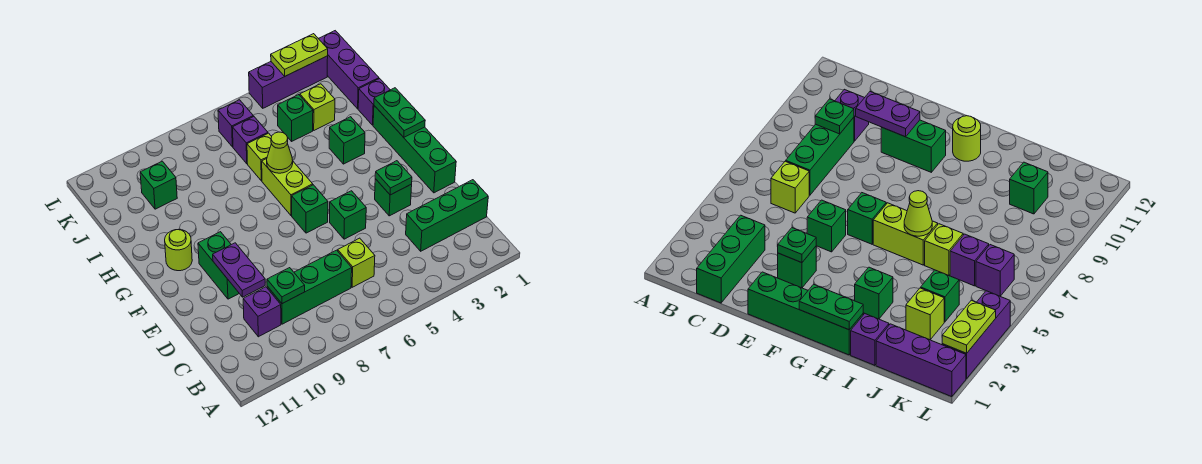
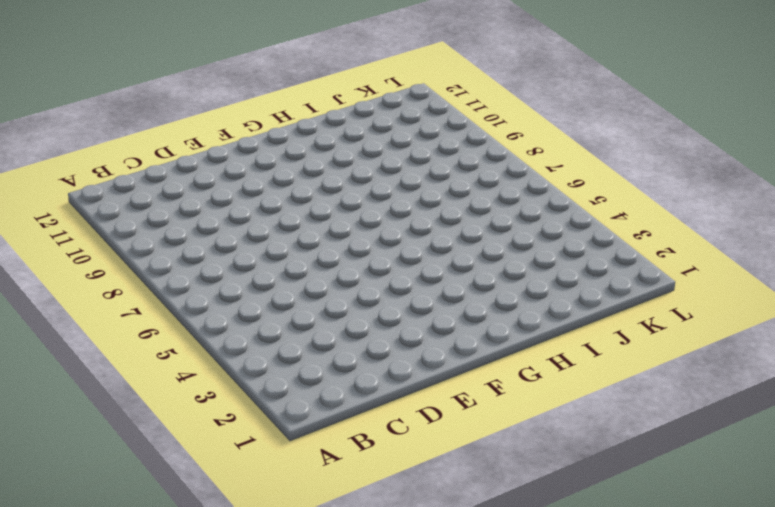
none -> green 1x3 brick [406,180,488,251]
none -> lime 1x1 brick [338,238,375,287]
none -> green 1x3 brick [267,250,352,324]

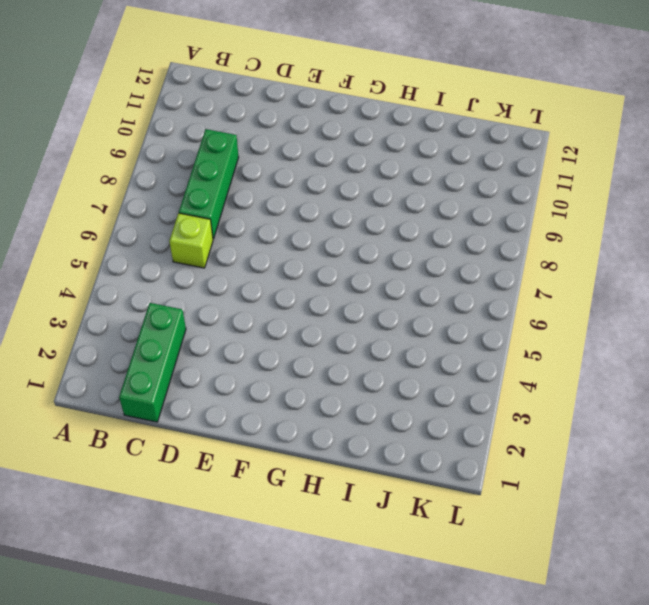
none -> purple 1x1 brick [243,287,281,337]
none -> green 1x4 brick [373,106,456,193]
none -> green 1x1 brick [375,179,412,216]

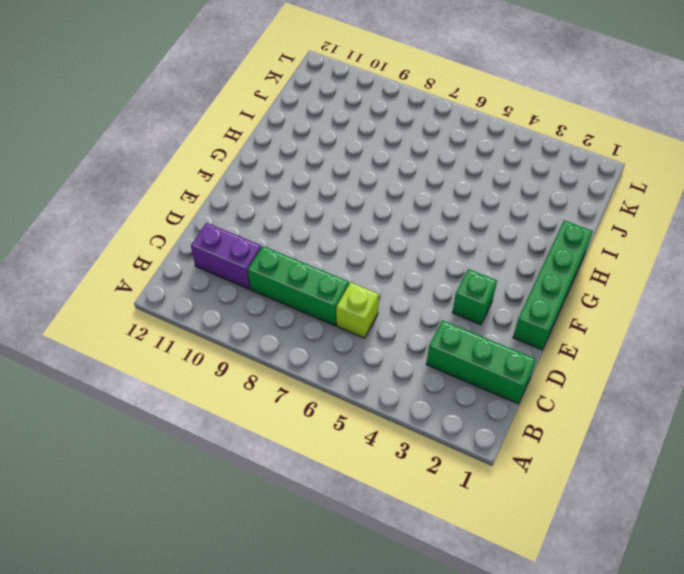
purple 1x2 brick [191,223,262,289] -> purple 1x1 brick [243,287,281,337]
none -> green 1x1 brick [330,191,366,239]
none -> green 1x2 brick [198,232,239,299]
none -> green 1x1 brick [292,185,328,233]

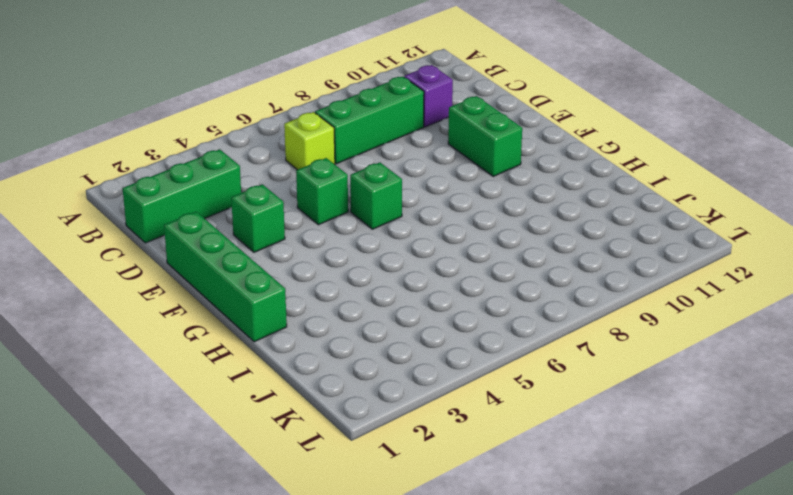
none -> lime 1x2 brick [262,159,313,215]
none -> lime 1x1 round brick [165,230,192,271]
none -> green 1x1 brick [329,117,365,164]

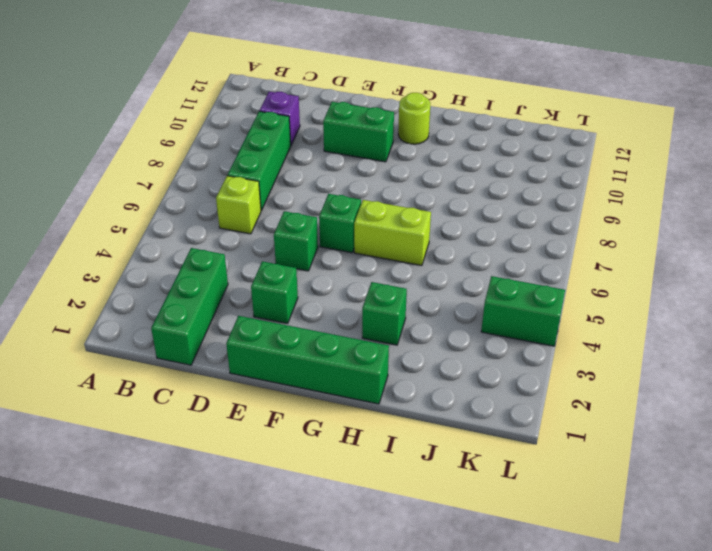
green 1x2 brick [481,276,565,346] -> purple 1x3 brick [249,56,328,108]
none -> purple 1x1 brick [358,79,390,125]
none -> lime 1x1 brick [247,133,272,181]
none -> purple 1x3 brick [318,31,379,109]

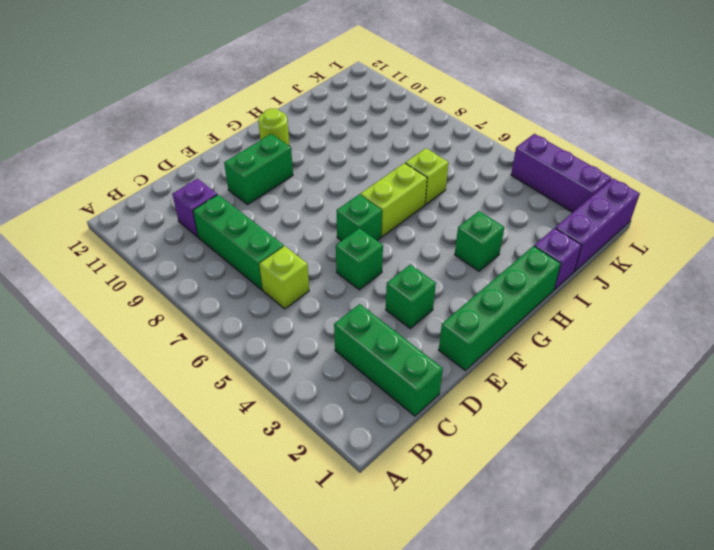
none -> lime 1x1 brick [300,84,335,130]
none -> green 1x1 brick [278,95,313,141]
none -> purple 1x1 brick [232,116,268,164]

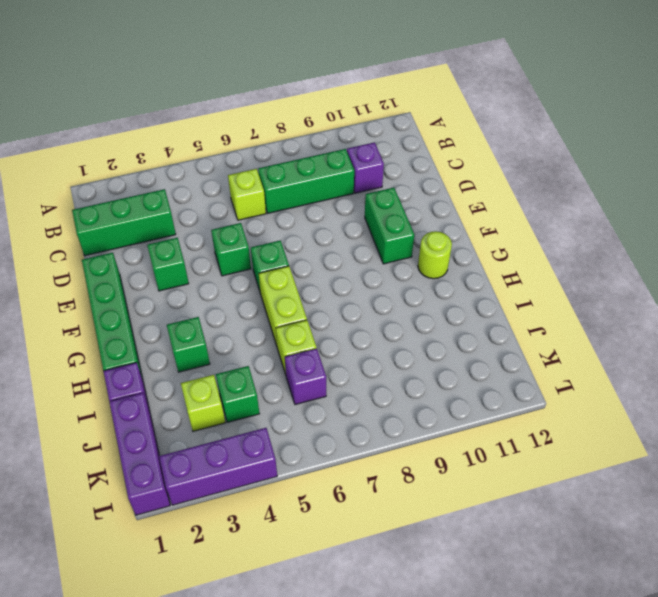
none -> green 1x1 brick [140,161,177,209]
none -> purple 1x1 brick [218,100,253,147]
none -> green 1x1 plate [267,268,305,304]

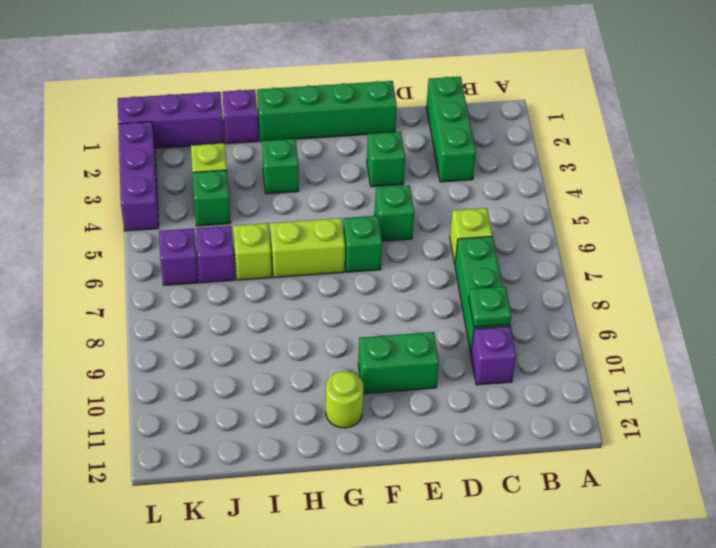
none -> green 1x1 brick [140,161,177,209]
none -> purple 1x2 plate [213,243,265,297]
none -> green 1x1 plate [375,161,412,195]

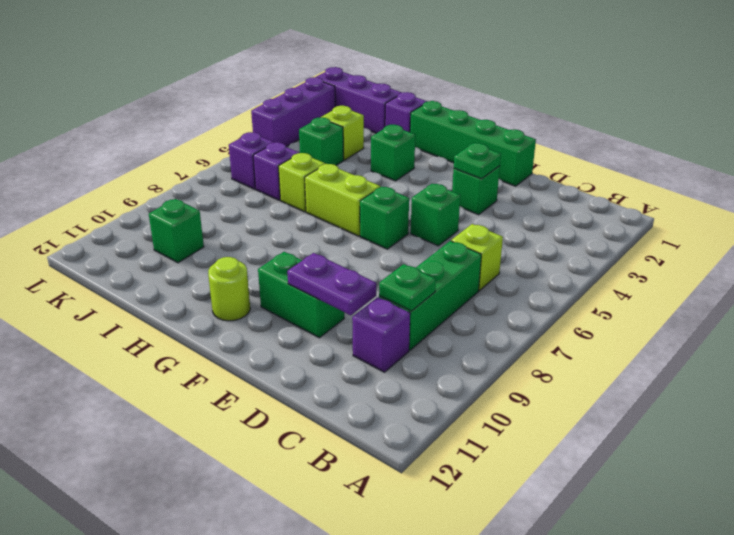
none -> green 1x3 brick [406,180,488,251]
none -> green 1x2 plate [374,88,425,137]
none -> lime 1x1 cone [267,132,293,173]

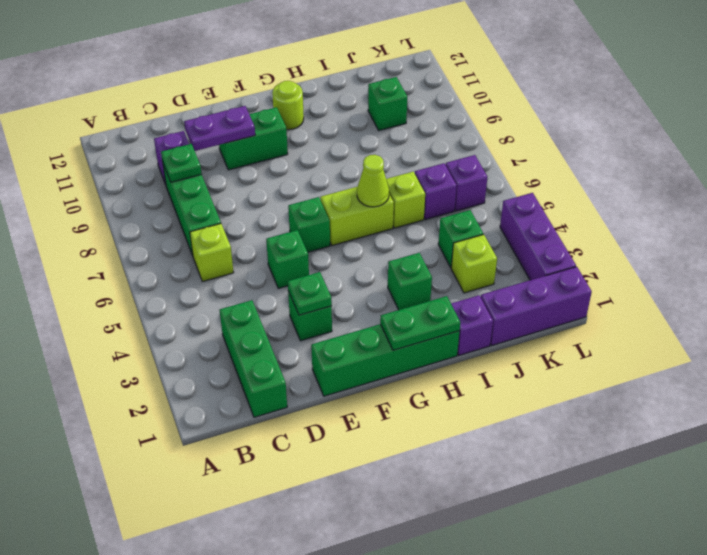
none -> lime 1x2 plate [271,34,328,76]

